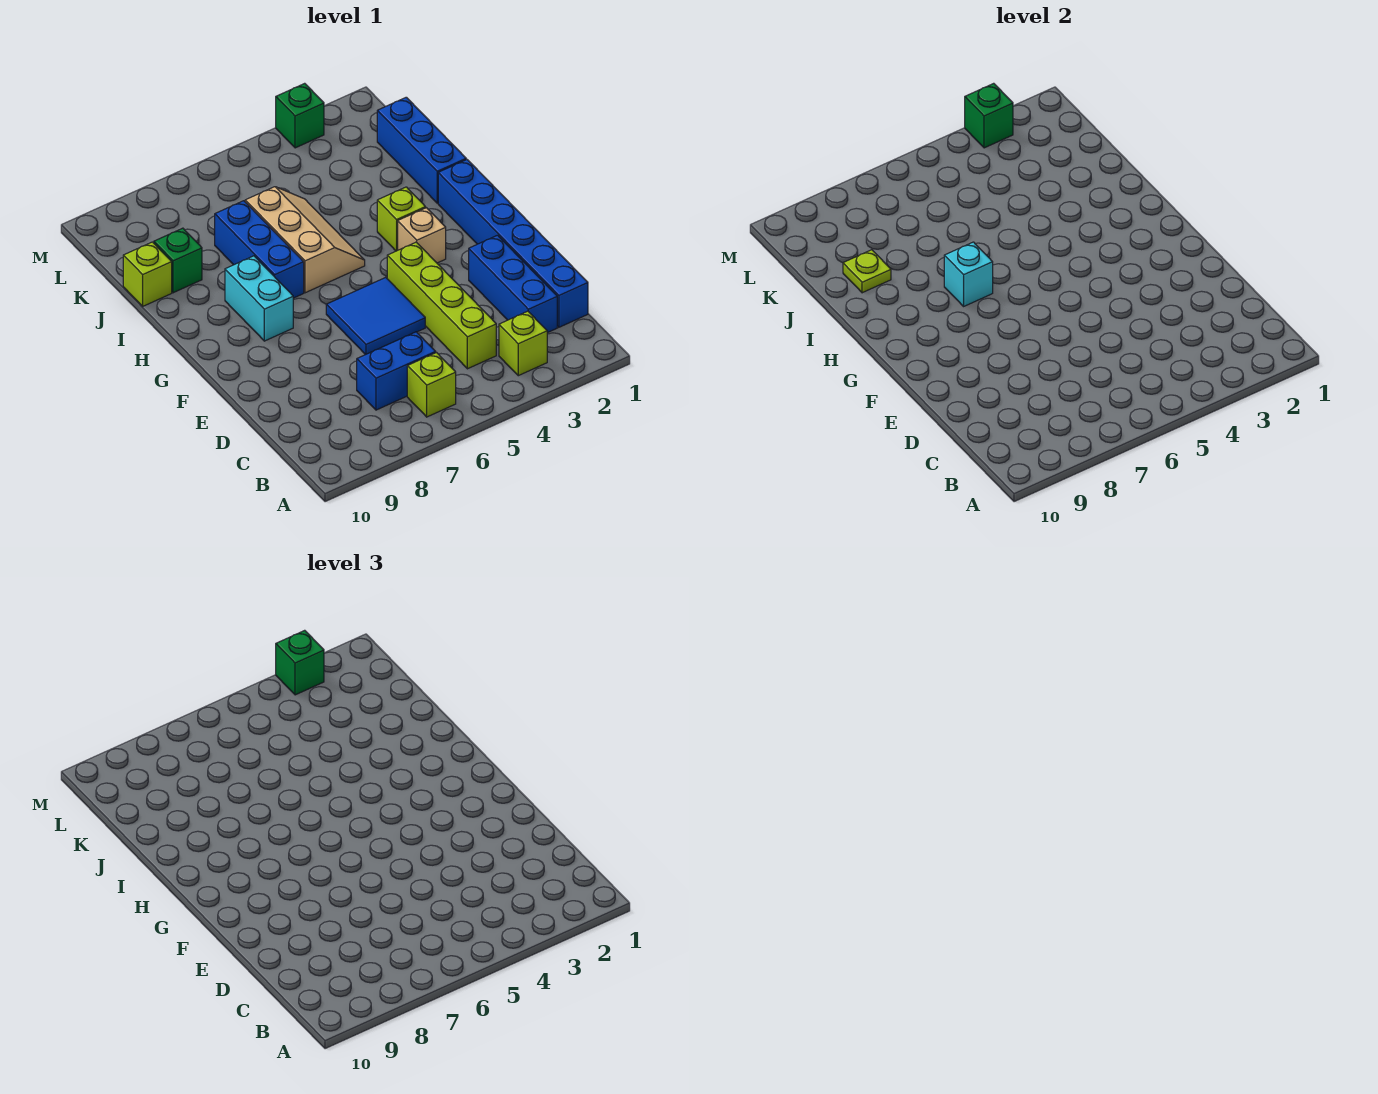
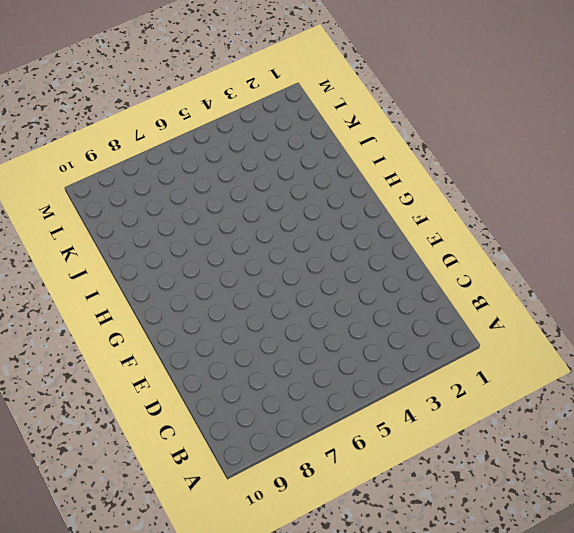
none -> lime 1x1 brick [499,311,547,376]
none -> lime 1x1 brick [407,353,456,417]
none -> blue 1x6 brick [438,159,588,327]

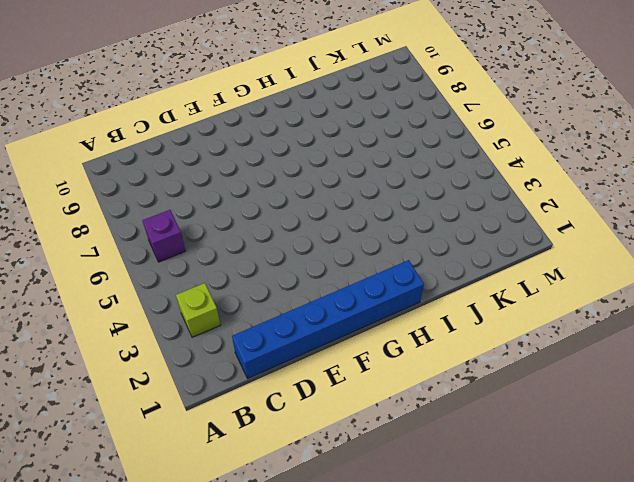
purple 1x1 brick [142,210,186,262] -> lime 1x1 brick [407,353,456,417]
none -> blue 1x3 brick [469,235,557,333]
none -> lime 1x4 brick [387,242,496,369]
none -> blue 1x2 brick [357,332,436,410]

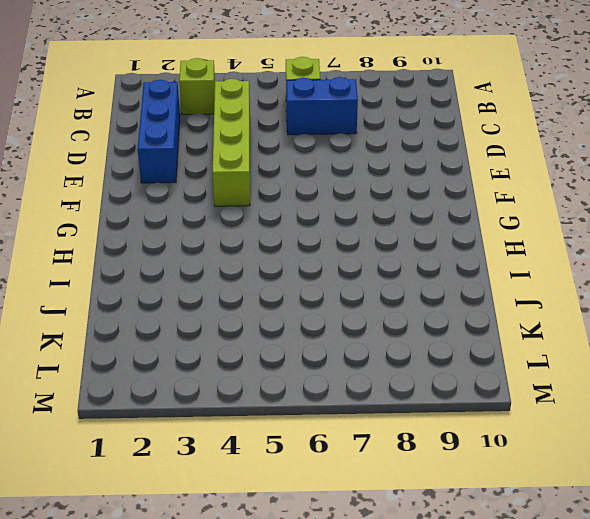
none -> blue 1x6 brick [438,159,588,327]
none -> blue 2x2 tile [326,277,425,355]
none -> tan 1x1 brick [398,208,446,263]

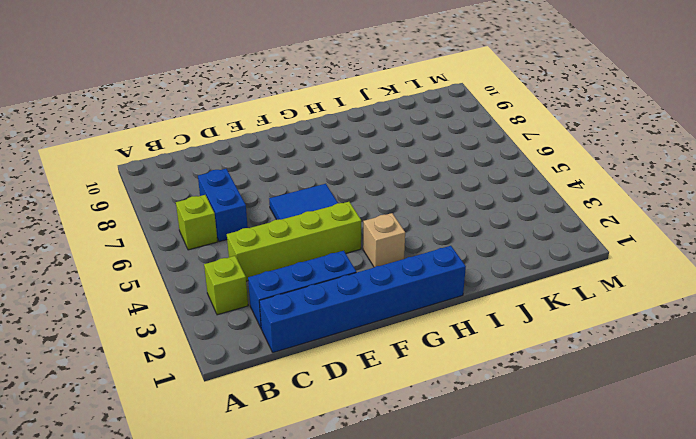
none -> cyan 1x2 brick [225,256,293,341]
none -> lime 1x1 brick [377,187,426,251]
none -> tan 2x3 slope [245,187,365,293]

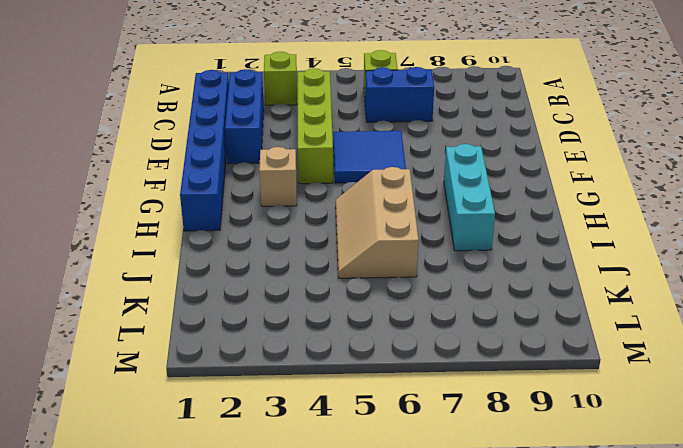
cyan 1x3 brick [444,144,495,251] -> cyan 1x2 brick [225,256,293,341]
none -> lime 1x1 brick [377,187,426,251]
none -> blue 1x3 brick [215,201,304,298]
none -> blue 1x3 brick [377,97,466,203]

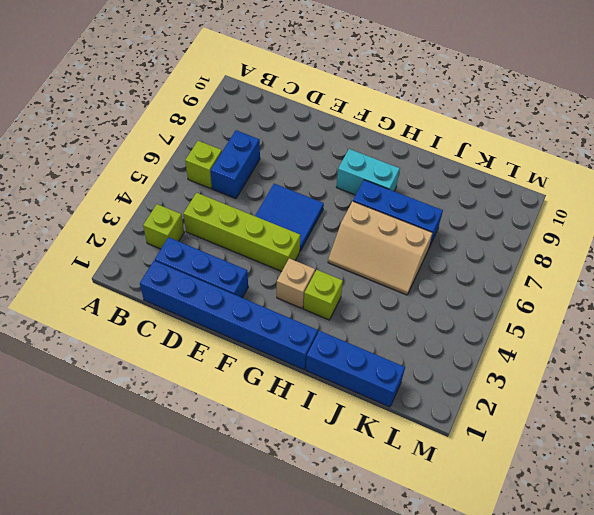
none -> green 1x1 brick [154,228,202,293]
none -> lime 1x1 brick [123,242,172,306]
none -> green 1x1 brick [276,83,324,148]

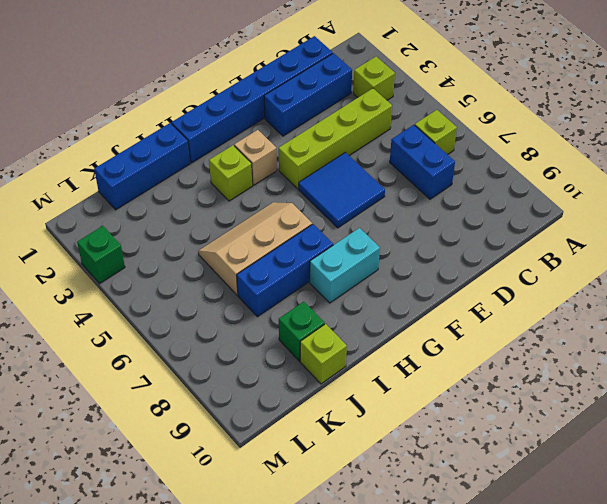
none -> cyan 1x1 brick [944,242,993,306]
none -> lime 1x1 plate [843,250,891,293]
none -> green 1x1 brick [965,83,1013,148]

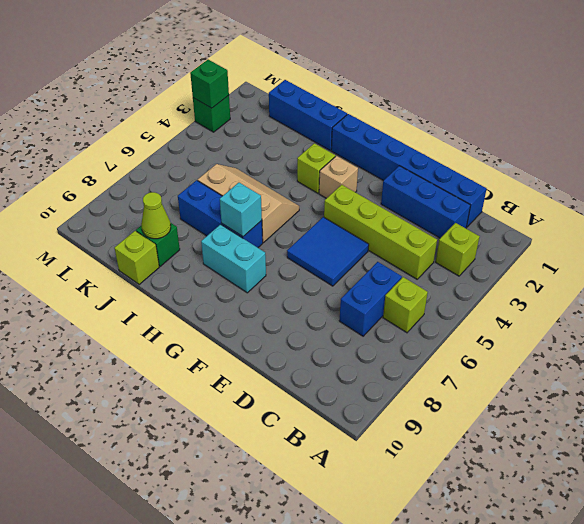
lime 1x1 cone [141,192,171,239] -> lime 1x1 plate [843,250,891,293]
none -> green 1x1 brick [276,630,324,695]

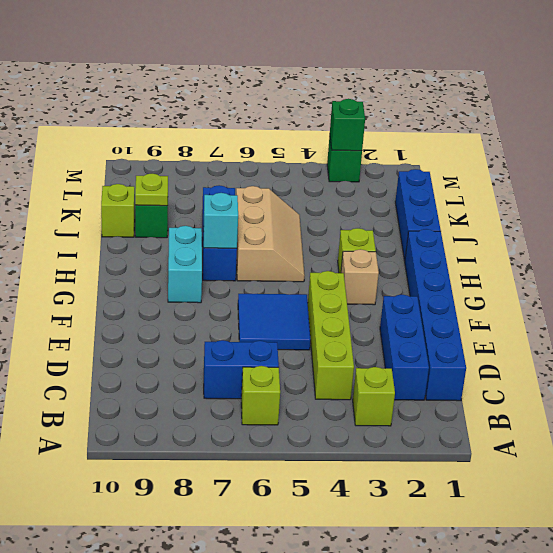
none -> green 1x1 brick [276,630,324,695]

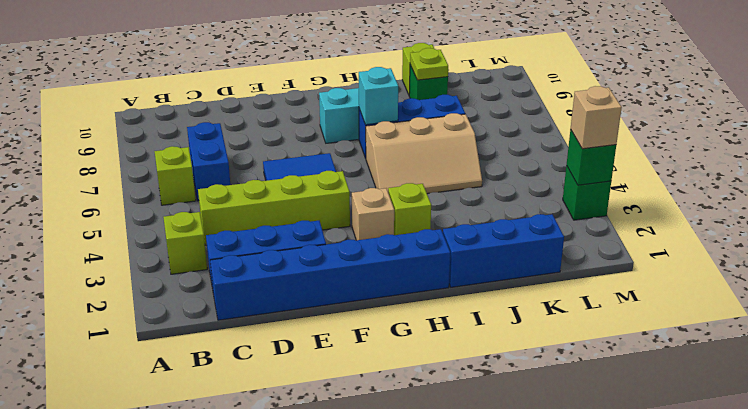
tan 1x1 brick [571,86,622,149] -> green 1x1 brick [276,630,324,695]

